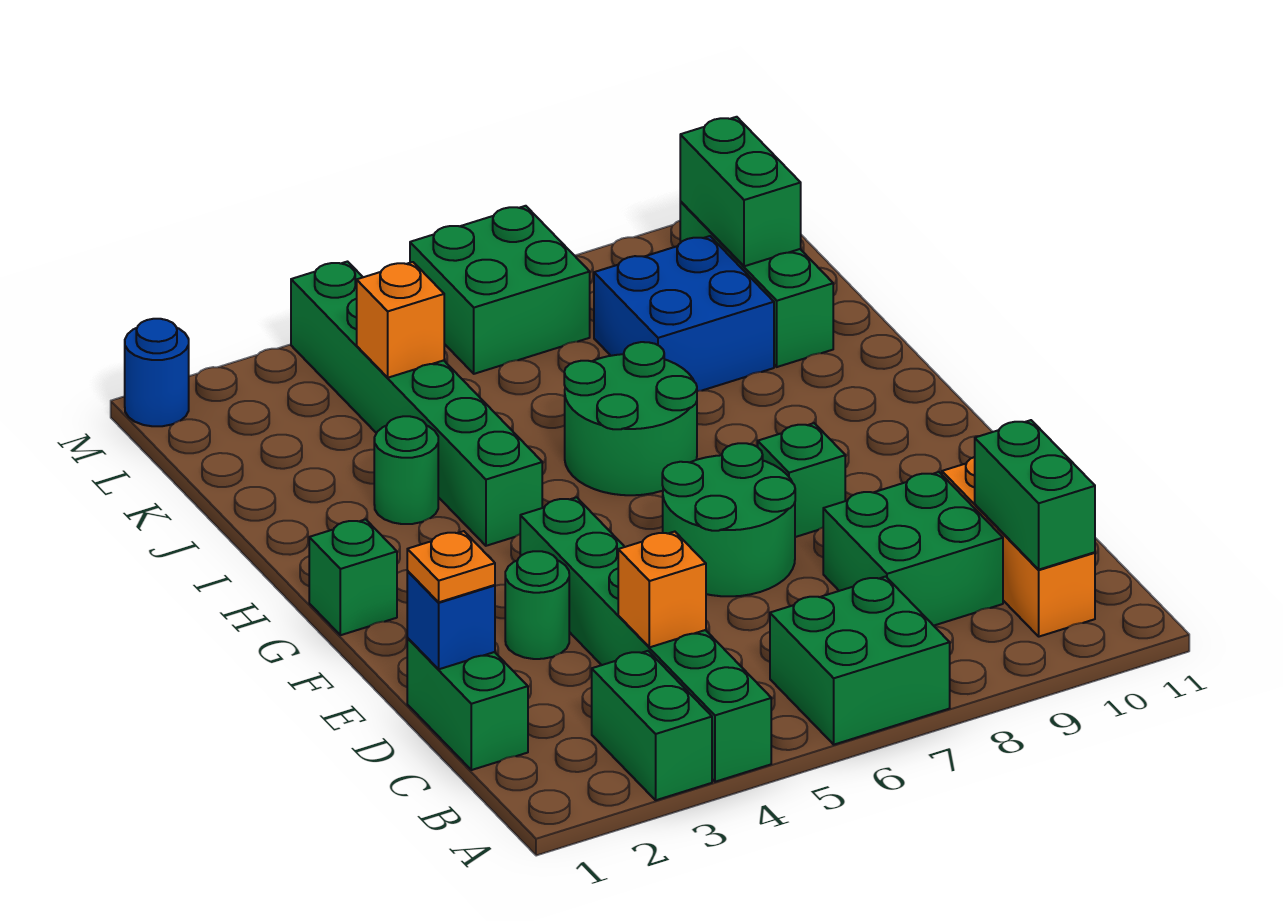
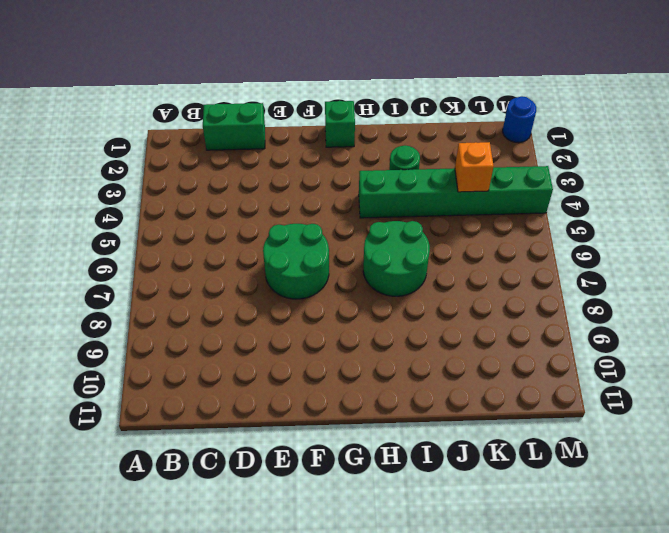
none -> green 1x2 brick [592,651,712,800]
none -> green 1x6 brick [520,497,771,782]
none -> green 2x2 brick [770,577,950,745]

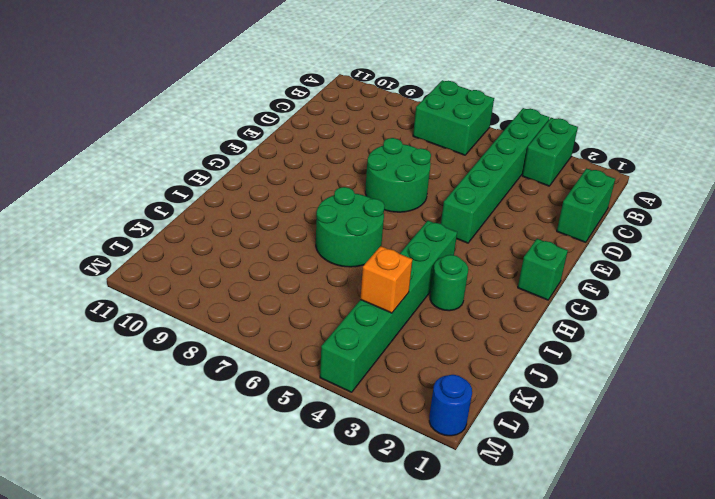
none -> orange 1x3 brick [942,457,1095,637]
none -> green 2x2 brick [823,472,1003,626]
none -> green 1x1 round brick [505,551,569,659]

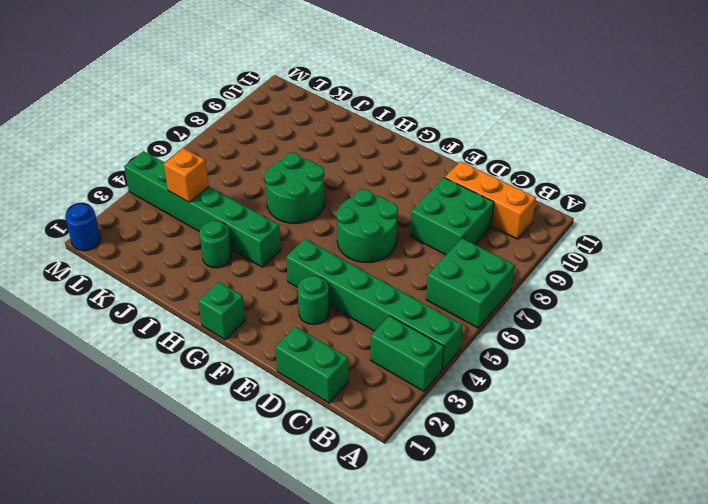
none -> green 1x1 brick [758,423,845,537]
none -> blue 2x2 brick [594,236,774,391]
none -> green 1x3 brick [680,202,833,367]

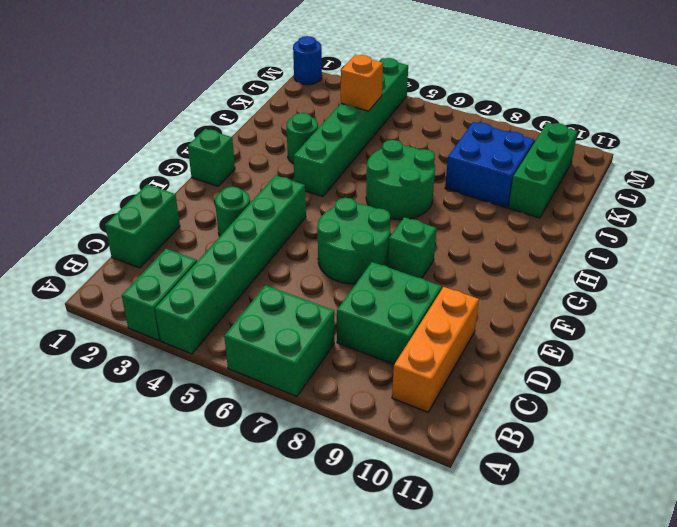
none -> green 2x2 brick [410,206,590,374]
none -> green 1x2 brick [975,420,1095,570]
none -> orange 1x1 brick [618,532,706,647]

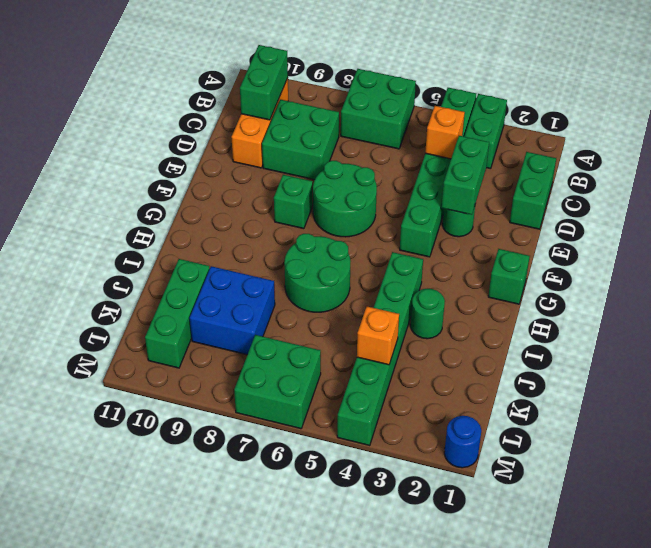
green 1x2 brick [441,136,489,215] -> green 1x2 brick moved to [680,117,801,266]
none -> blue 1x1 brick [407,571,495,669]
none -> orange 1x1 plate [407,531,495,602]

